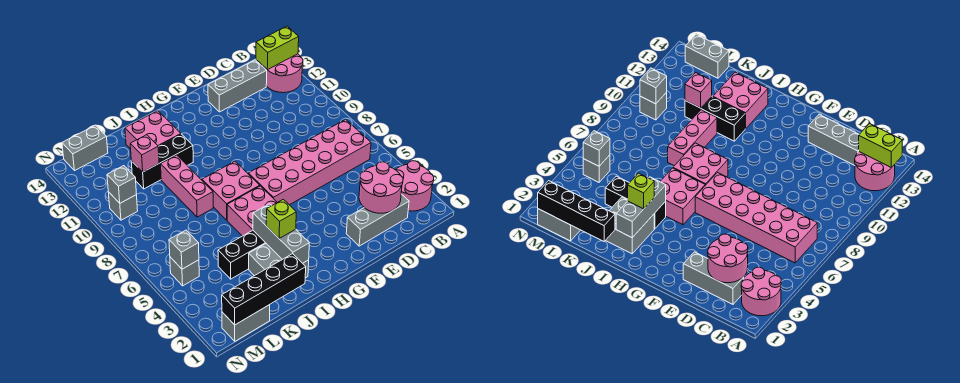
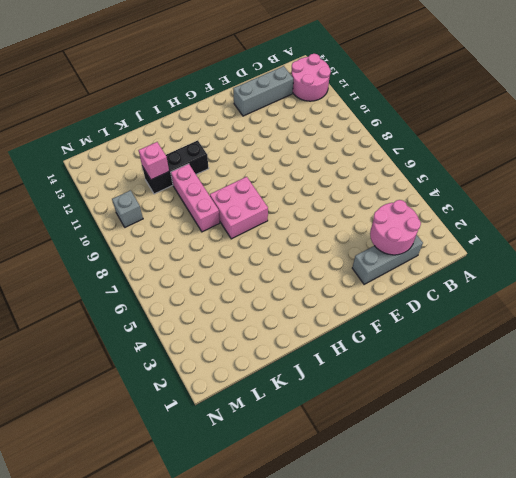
none -> pink 2x2 round brick [396,161,434,211]
none -> pink 2x6 brick [248,119,371,205]
none -> pink 2x2 brick [227,186,277,236]

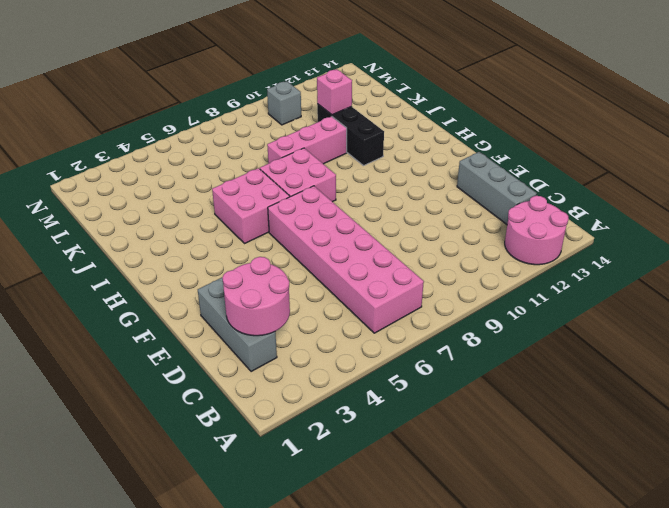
none -> pink 2x2 round brick [396,161,434,211]
none -> grey 2x2 brick [249,244,309,278]
none -> black 1x3 brick [218,230,266,279]

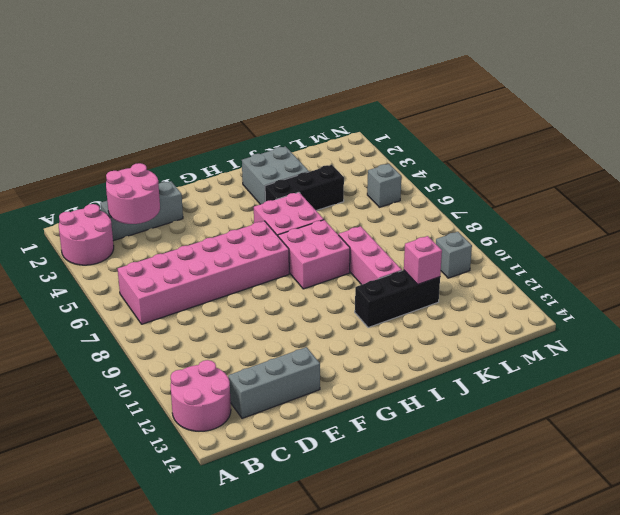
none -> pink 2x2 brick [125,111,181,149]
none -> grey 1x2 brick [222,305,270,341]
none -> grey 1x2 brick [62,125,108,171]

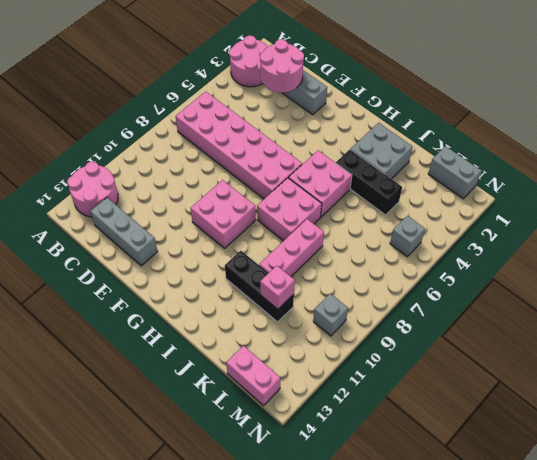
pink 2x2 brick [191,180,256,248] -> pink 2x2 brick moved to [125,111,181,149]
pink 1x2 brick [226,346,280,406] -> grey 1x2 brick [62,125,108,171]
none -> lime 1x2 brick [256,26,299,70]
none -> grey 1x3 brick [253,204,309,263]
none -> black 1x4 brick [222,254,306,325]

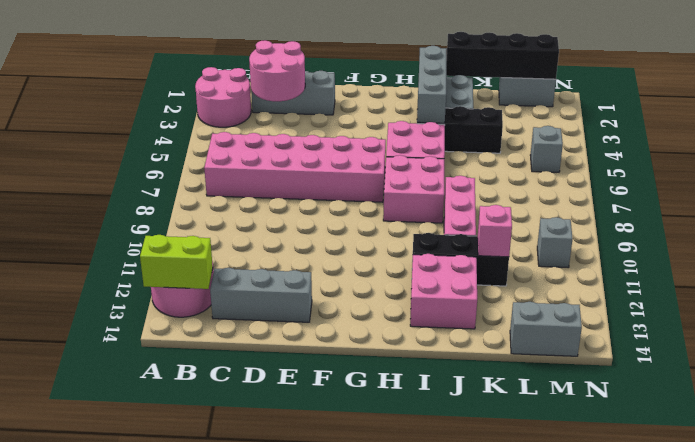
none -> grey 1x1 brick [169,230,199,269]
none -> grey 1x1 brick [107,166,137,203]
none -> lime 1x1 brick [266,199,296,238]

